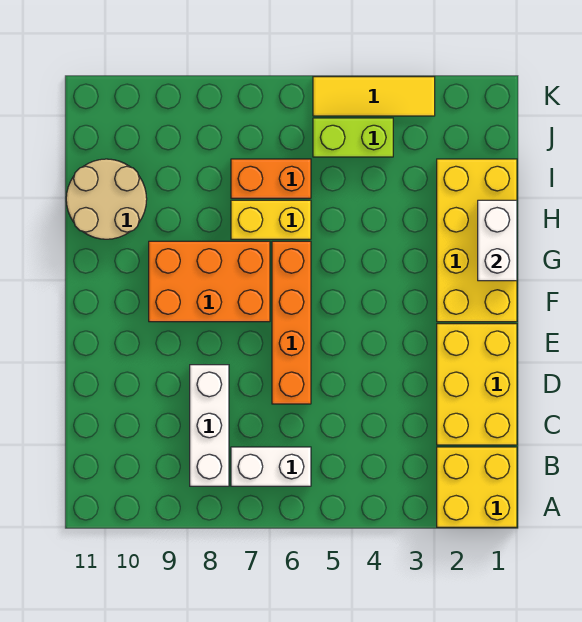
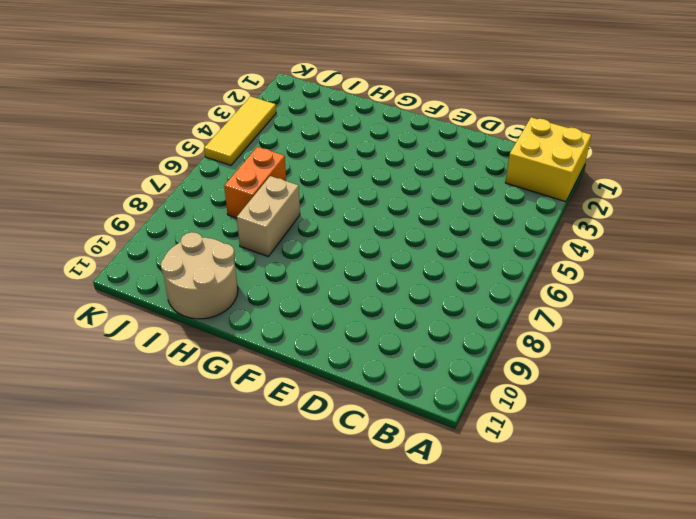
tan 1x2 brick [237,176,300,256] -> yellow 1x2 brick [231,200,311,239]
none -> white 1x2 brick [231,447,311,486]
none -> white 1x3 brick [190,365,229,486]
none -> yellow 2x3 brick [437,324,517,445]

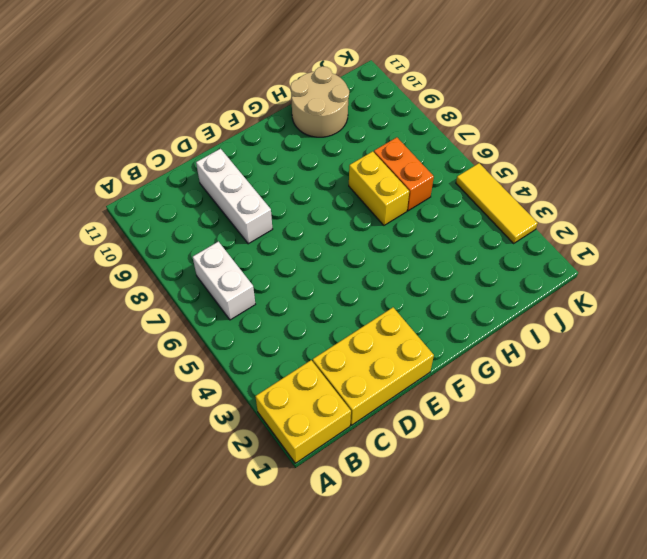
white 1x3 brick [196,149,272,244] -> white 1x3 brick turned to [190,365,229,486]
none -> orange 1x4 brick [272,241,311,404]
none -> yellow 2x4 brick [437,159,517,322]
none -> orange 2x3 brick [149,241,270,322]

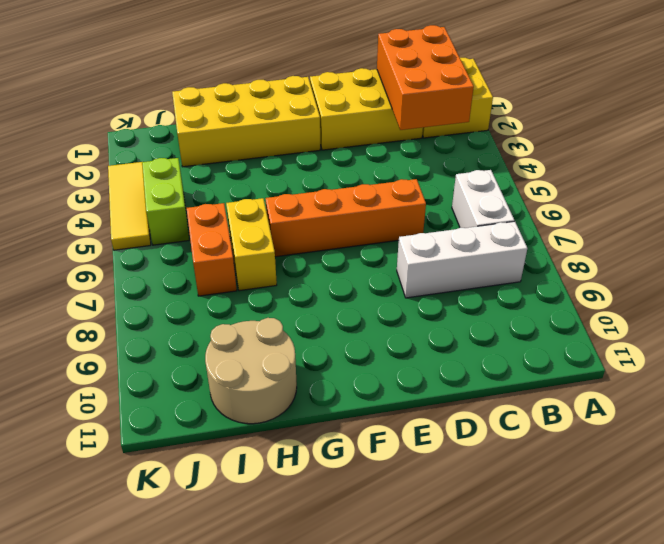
orange 2x3 brick [377,25,474,130] -> orange 2x3 brick moved to [149,241,270,322]
none -> white 1x2 brick [478,200,517,281]

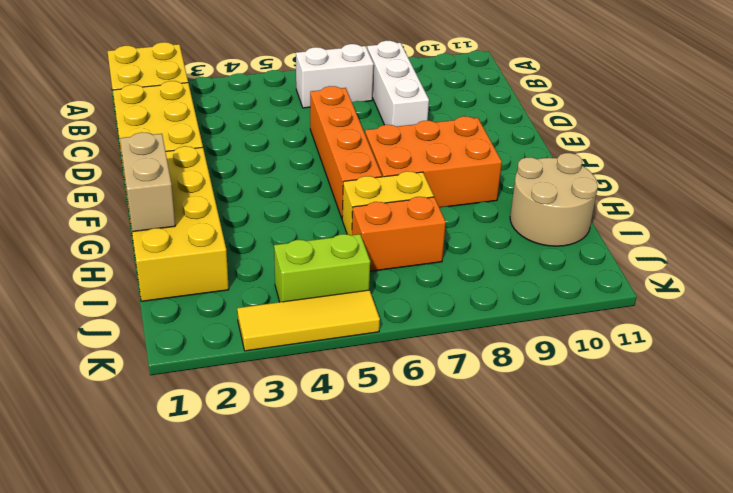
tan 1x2 brick [120,132,175,232] -> white 1x2 brick [478,200,517,281]

